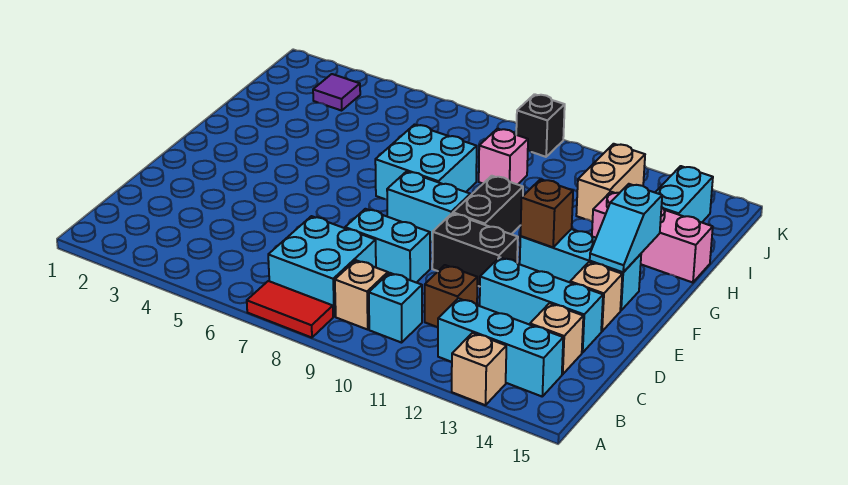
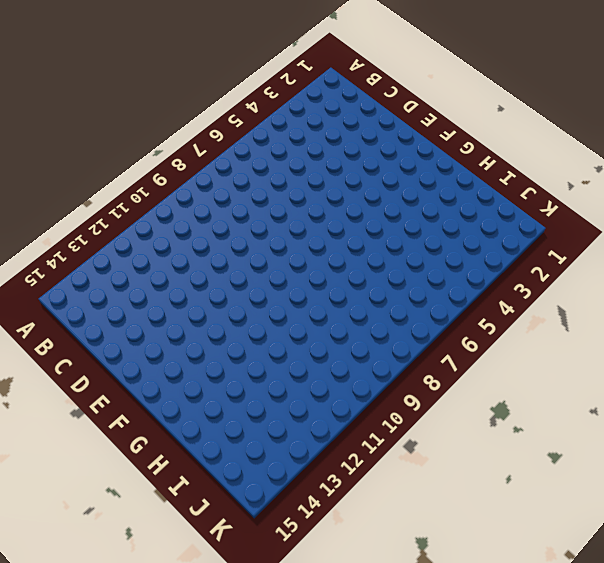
none -> red 1x2 tile [247,281,333,338]
none -> tan 1x1 brick [452,333,506,405]
none -> cyan 2x2 brick [268,216,376,317]

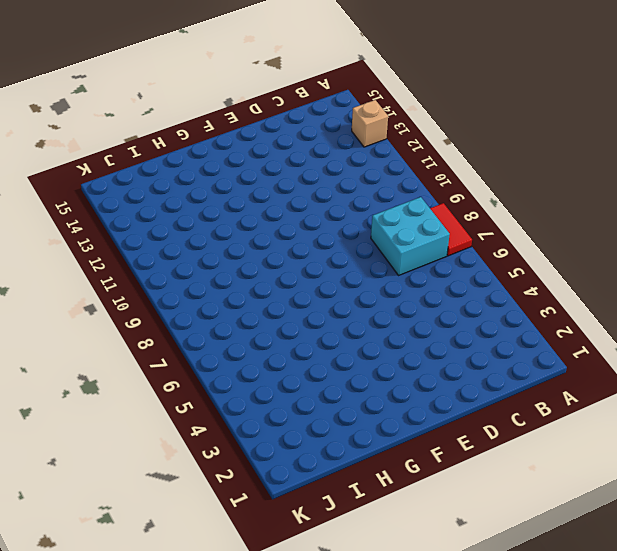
none -> tan 1x1 brick [335,260,388,329]
none -> cyan 1x1 brick [369,273,422,343]
none -> cyan 1x3 brick [438,298,563,396]

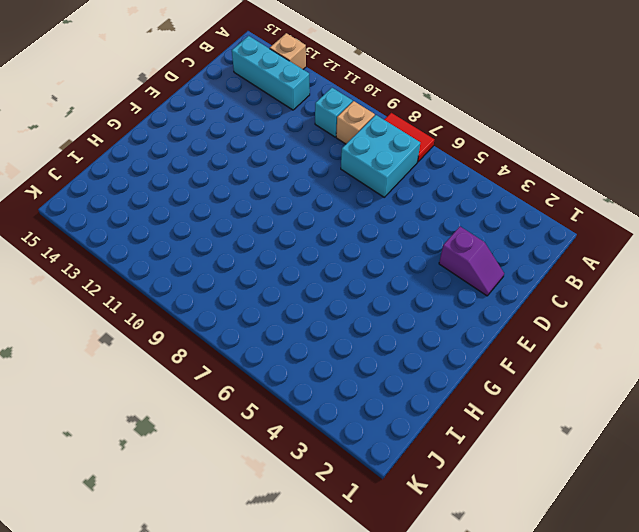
purple 1x2 slope [439,226,504,296] -> none
none -> brown 1x1 brick [425,265,477,327]
none -> tan 1x1 brick [530,303,583,374]
none -> cyan 1x2 brick [345,209,430,283]

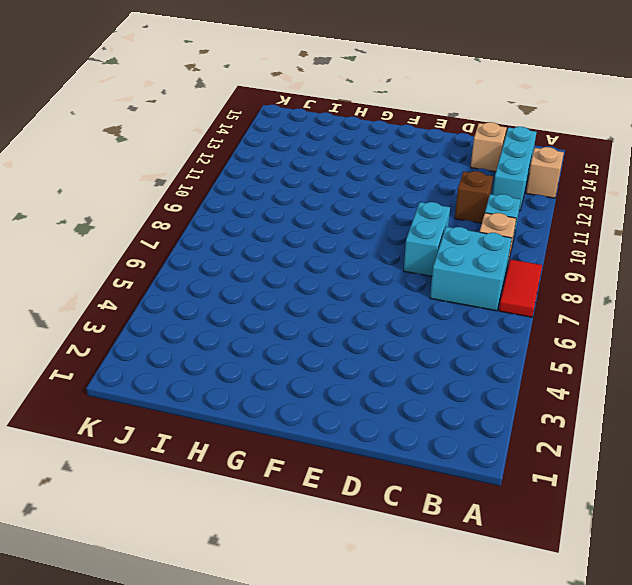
none -> cyan 1x3 brick [480,257,603,353]
none -> black 1x2 brick [432,213,518,287]
none -> tan 1x1 brick [570,262,622,331]

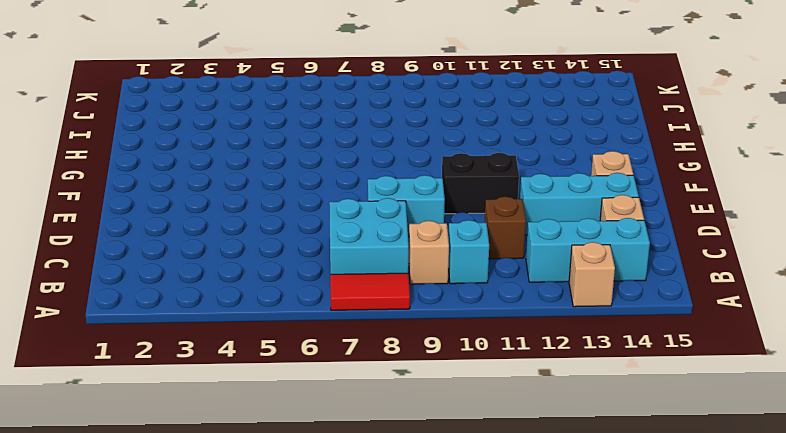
none -> cyan 1x2 brick [387,171,470,242]
none -> black 1x2 brick [453,176,523,234]
none -> cyan 1x3 brick [520,229,641,311]

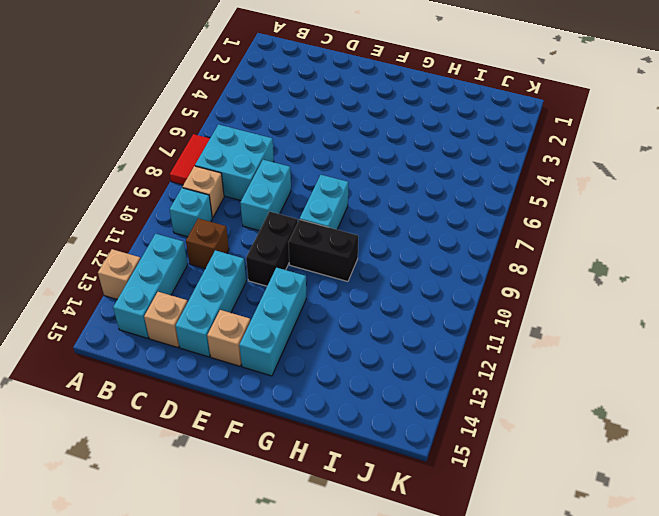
none -> cyan 2x2 brick [375,125,477,199]
none -> pink 1x3 brick [592,192,713,283]
none -> pink 1x1 brick [479,129,528,185]

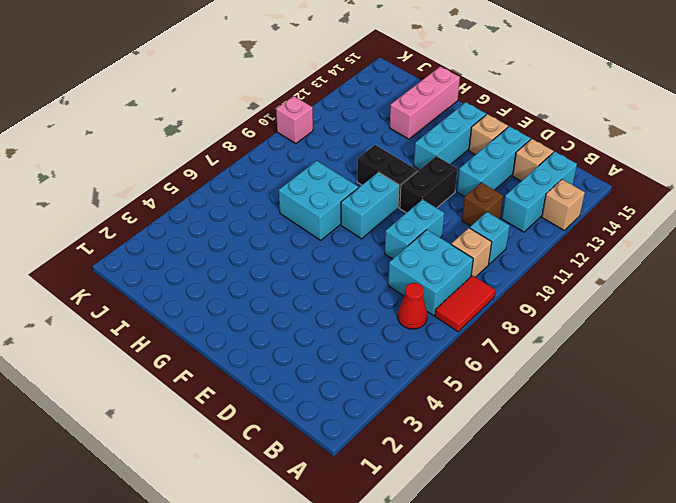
red 1x1 cone [398,283,427,329] -> none
pink 1x1 brick [276,96,313,143] -> pink 1x1 brick moved to [479,129,528,185]
none -> tan 1x2 brick [576,144,645,222]
none -> cyan 1x2 brick [655,166,713,222]
none -> purple 1x1 tile [313,74,360,111]

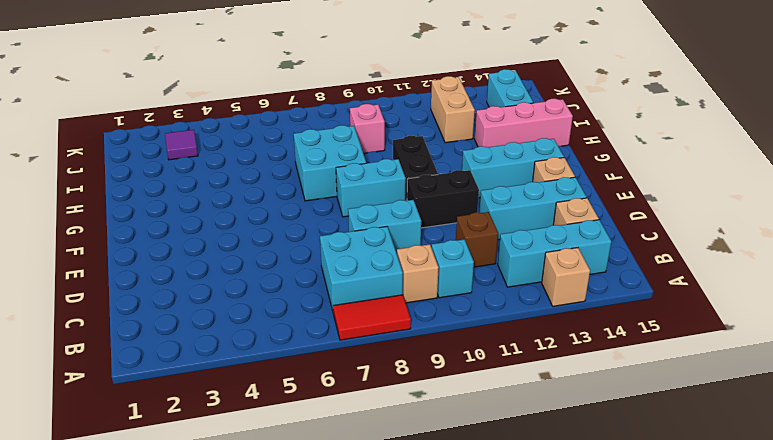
none -> black 1x1 brick [516,94,565,157]
none -> brown 1x1 brick [520,179,573,247]
none -> cyan 1x2 slope [590,184,662,272]

